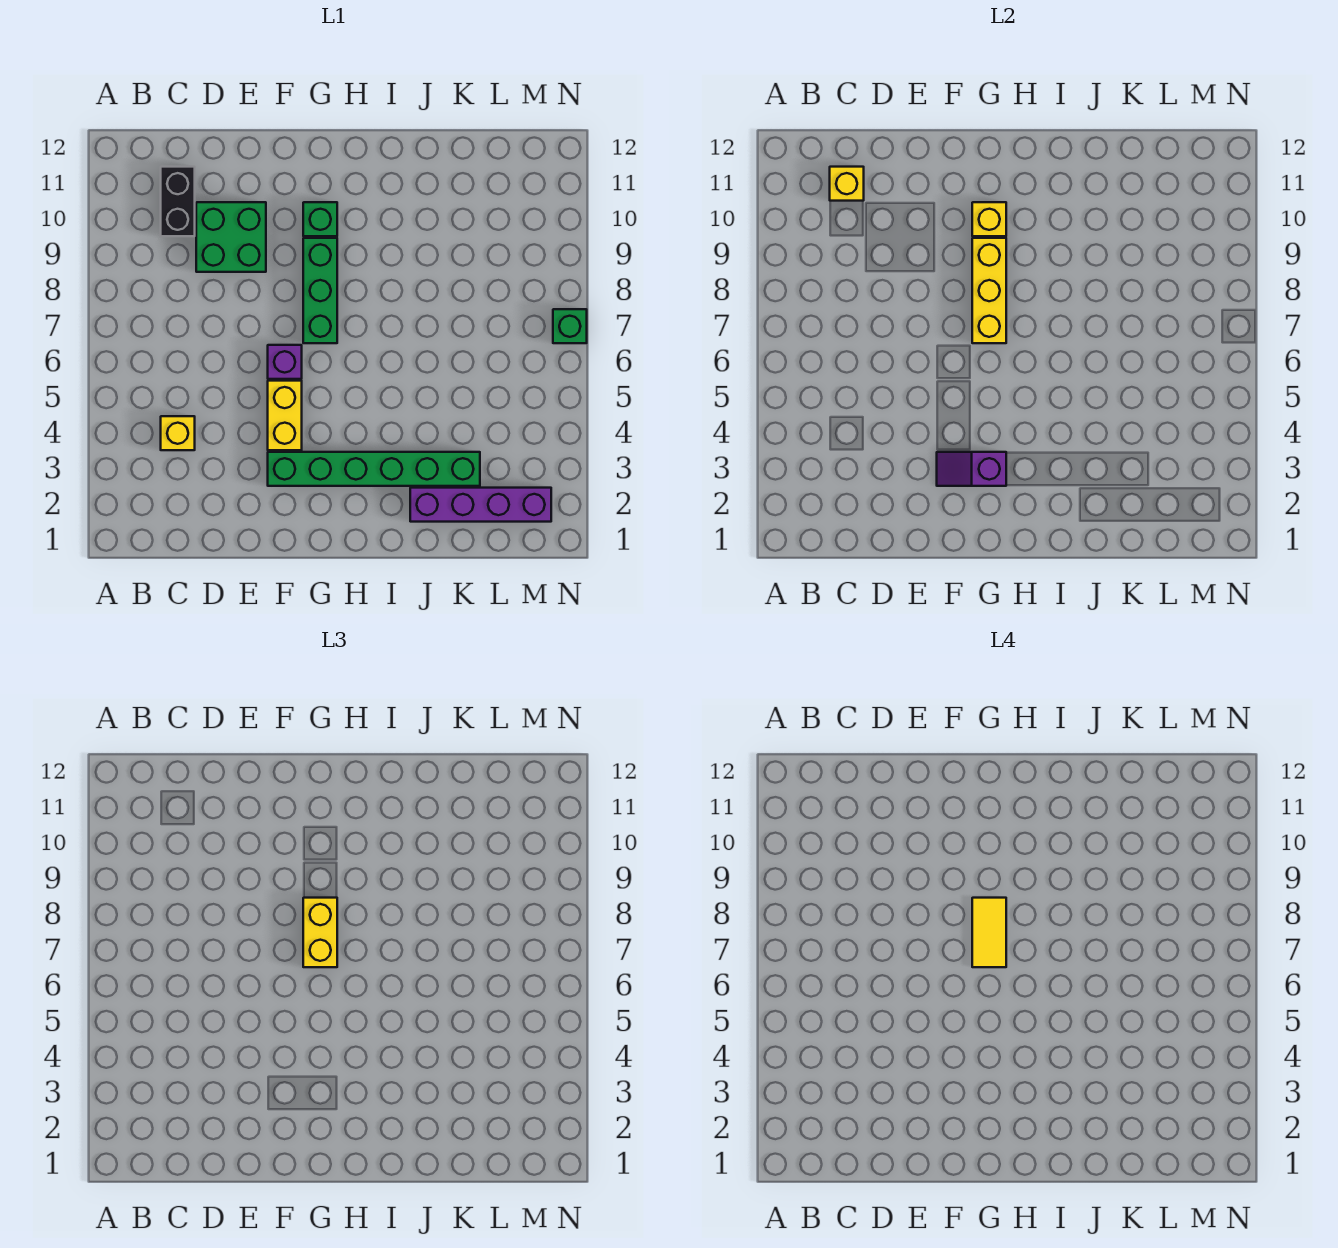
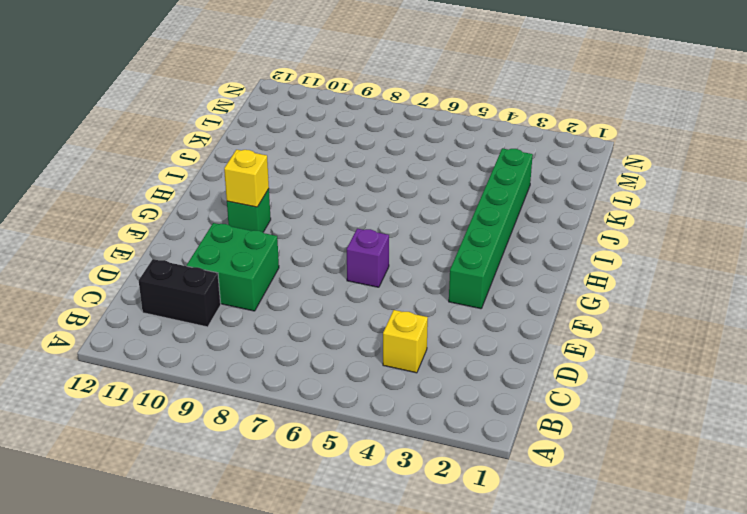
none -> yellow 1x2 brick [268,381,302,450]
none -> green 1x3 brick [303,238,337,343]
none -> purple 1x4 brick [410,488,551,522]

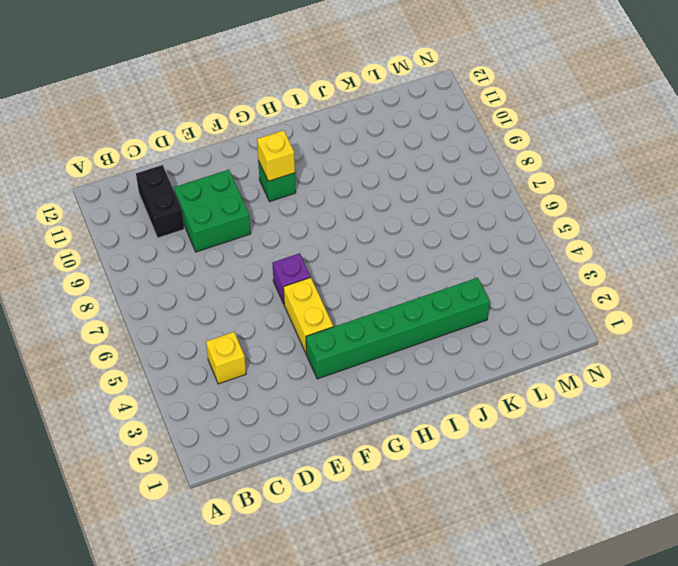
none -> green 1x3 brick [303,238,337,343]
none -> purple 1x4 brick [410,488,551,522]
none -> green 1x1 brick [553,309,587,343]

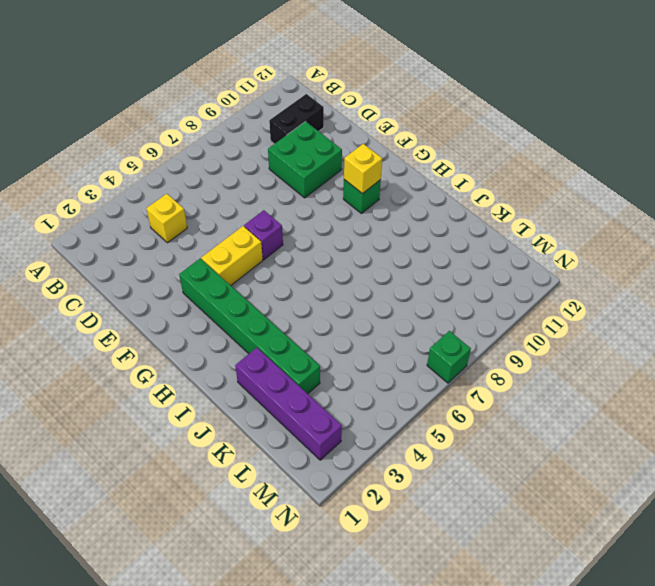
none -> green 1x3 brick [303,238,337,343]
none -> yellow 1x1 brick [830,167,864,201]
none -> purple 1x2 slope [937,452,1006,486]

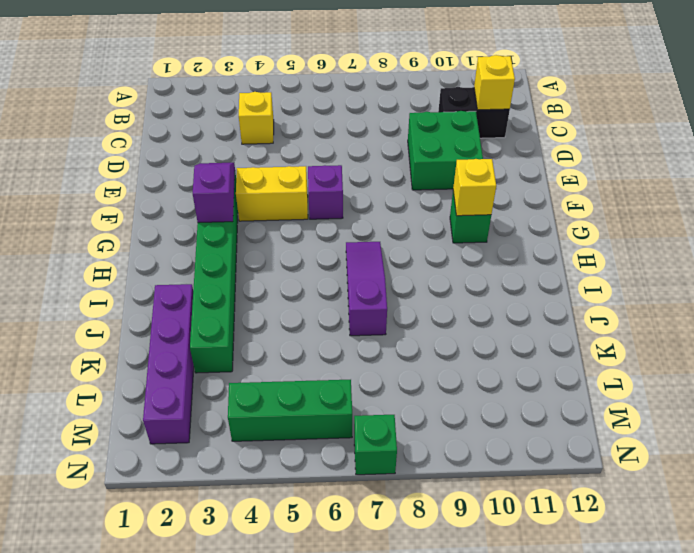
purple 1x3 slope [346,242,387,336] -> none
green 1x3 brick [228,380,352,441] -> green 1x3 brick moved to [303,238,337,343]
none -> yellow 1x3 brick [972,238,1006,343]
none -> yellow 1x2 brick [303,898,337,967]
none -> yellow 1x2 tile [972,898,1006,967]

